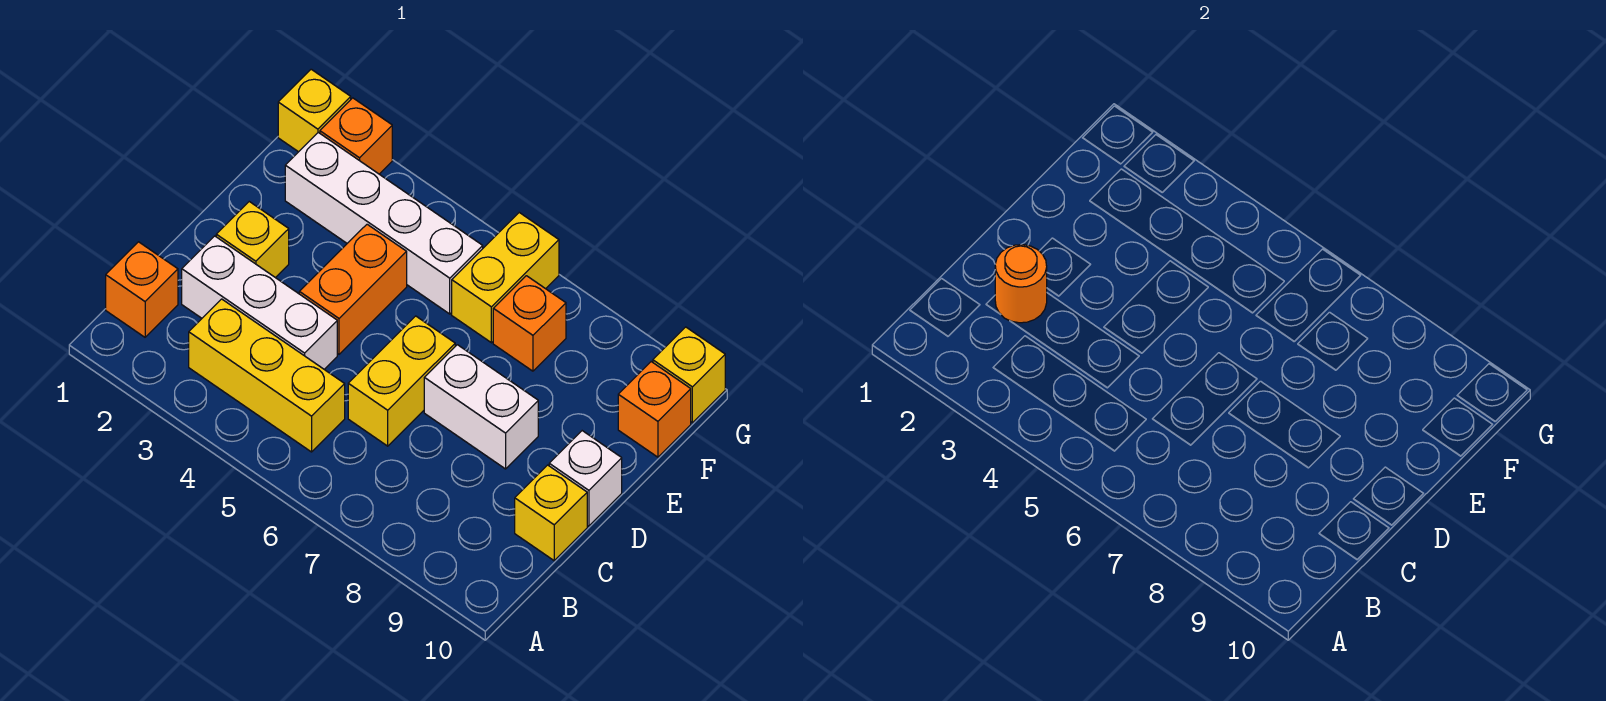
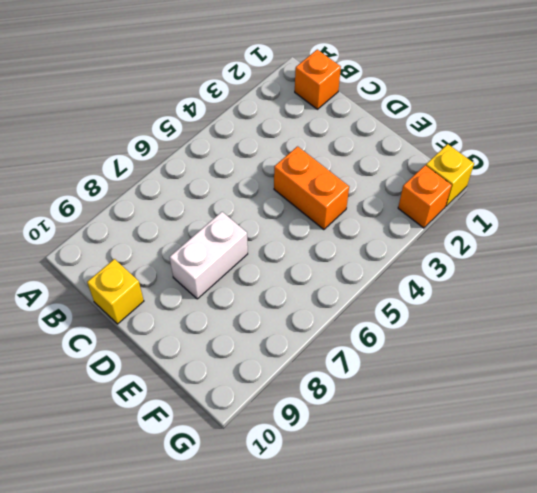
none -> yellow 1x3 brick [189,299,345,452]
none -> white 1x3 brick [182,236,337,369]
none -> yellow 1x2 brick [348,316,455,446]

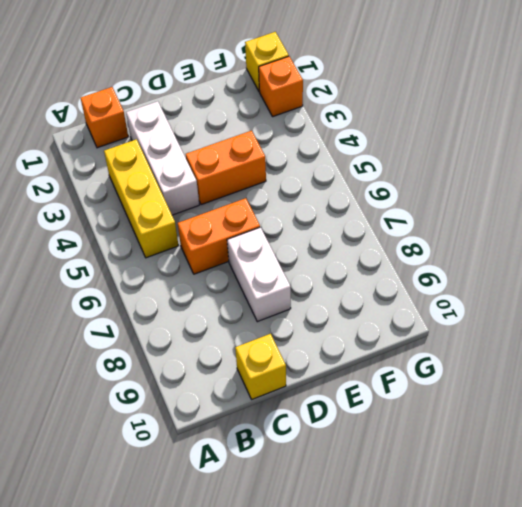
orange 1x2 brick [178,198,260,274] -> yellow 1x2 brick [348,316,455,446]
none -> yellow 1x1 brick [216,202,289,278]
none -> white 1x1 brick [549,431,622,526]
none -> white 1x4 brick [285,132,483,314]

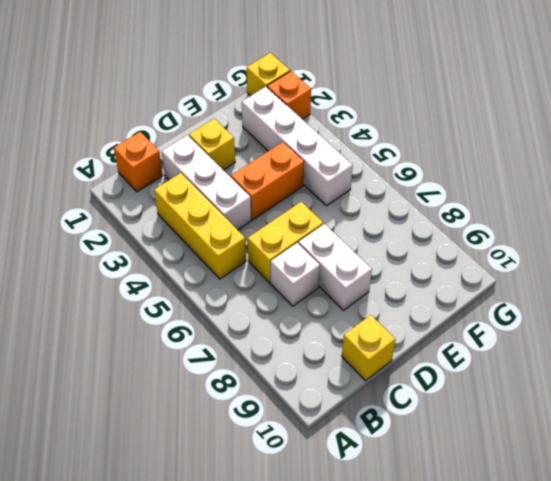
white 1x1 brick [271,243,320,306] -> white 1x1 brick moved to [549,431,622,526]
none -> yellow 1x2 brick [452,213,559,343]
none -> orange 1x1 brick [493,276,566,371]
none -> orange 1x1 brick [618,362,691,457]

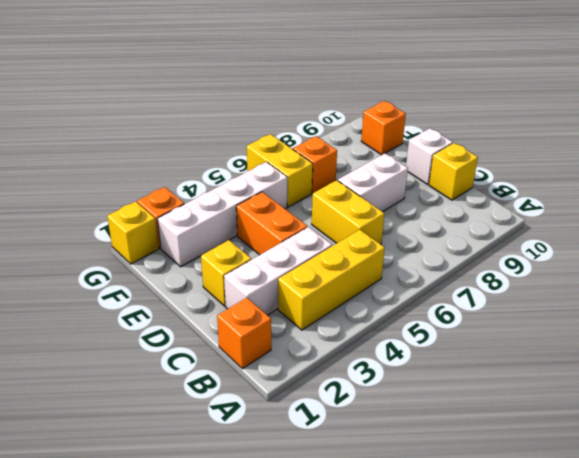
none -> yellow 1x1 brick [653,327,725,423]
none -> orange 1x1 round brick [995,245,1047,323]

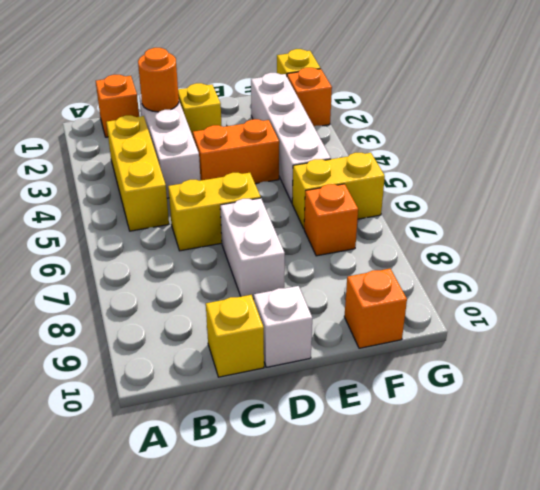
none -> yellow 1x1 brick [653,327,725,423]

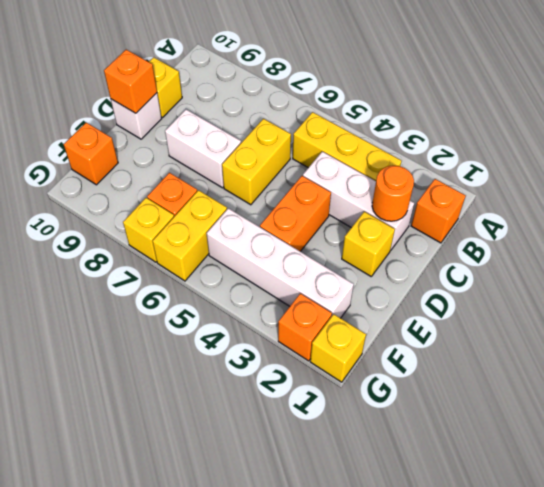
orange 1x1 brick [104,50,157,113] -> none
yellow 1x1 brick [123,198,174,262] -> yellow 1x1 brick moved to [653,327,725,423]

